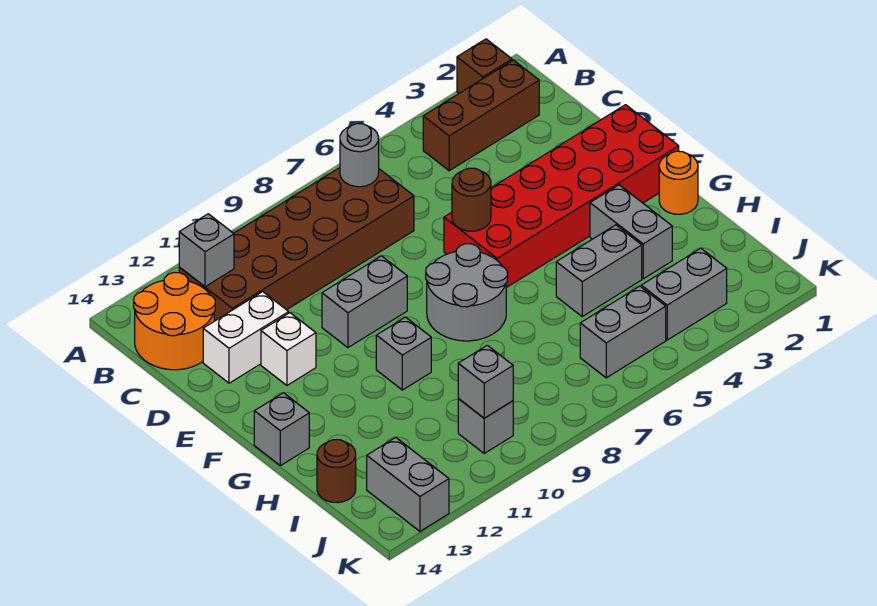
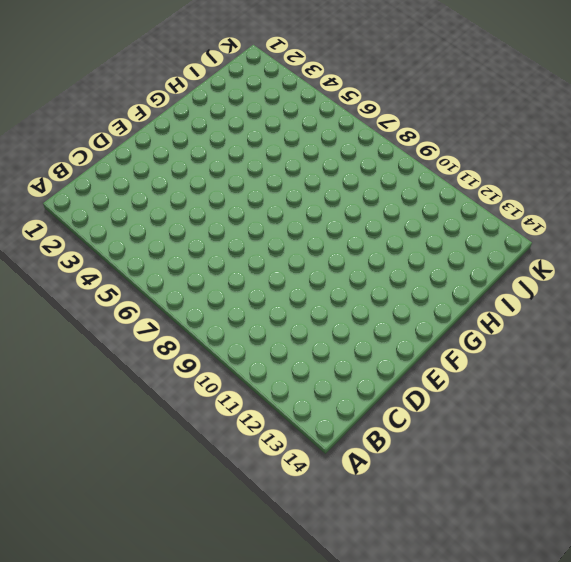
none -> brown 1x1 brick [457,39,512,93]
none -> brown 1x3 brick [423,60,539,171]
none -> brown 2x6 brick [179,168,414,321]

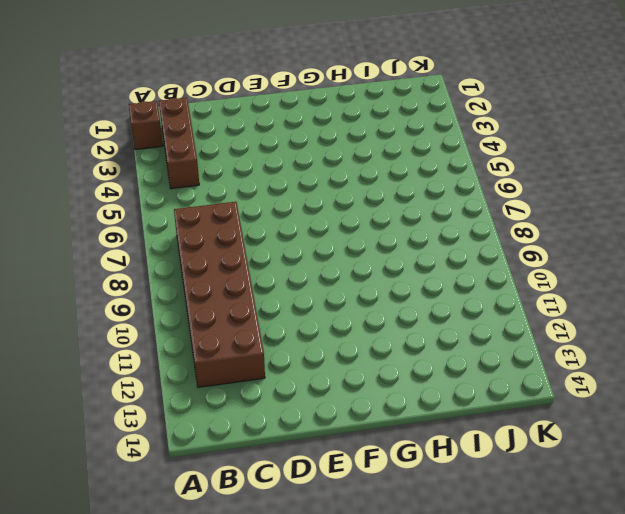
none -> orange 2x2 round brick [134,272,215,370]
none -> white 1x2 brick [203,292,289,383]
none -> red 2x6 brick [444,105,679,288]

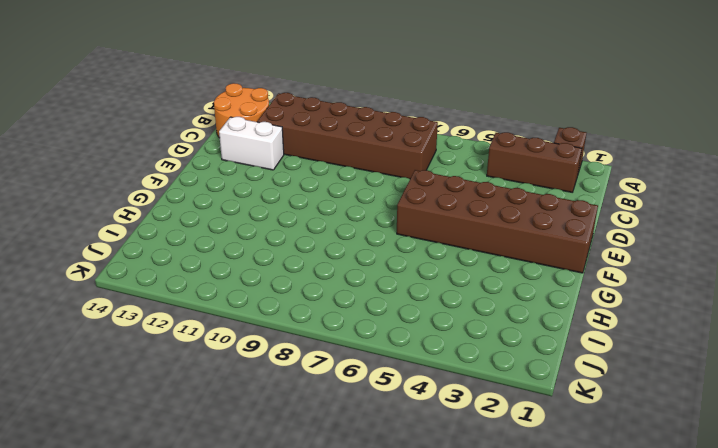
brown 2x6 brick [397,170,598,273] -> red 2x6 brick [444,105,679,288]
none -> grey 1x2 brick [322,256,407,348]
none -> white 1x1 brick [261,313,316,385]
none -> grey 2x2 round brick [426,244,508,341]

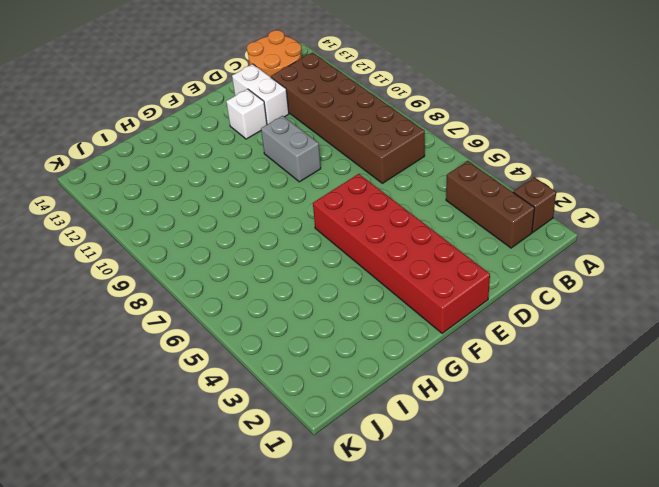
none -> grey 2x2 round brick [426,244,508,341]
none -> orange 1x1 round brick [659,151,698,214]
none -> grey 1x2 brick [590,185,672,279]

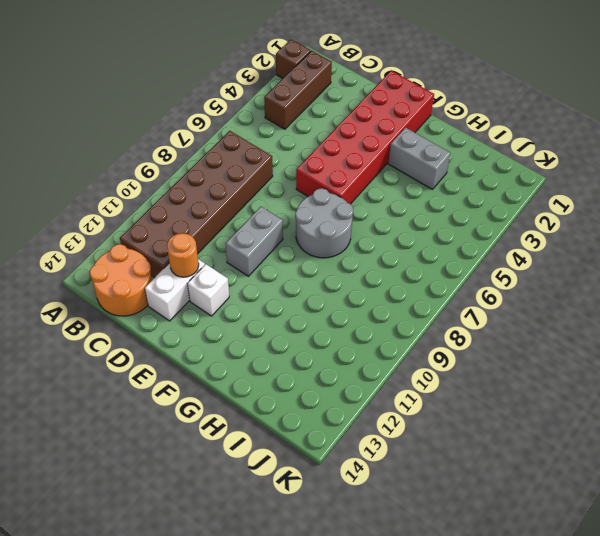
orange 1x1 round brick [167,233,199,277] -> orange 1x1 round brick moved to [659,151,698,214]
none -> grey 1x1 brick [376,317,431,390]
none -> grey 1x1 brick [254,393,309,466]
none -> grey 1x2 brick [556,225,642,316]

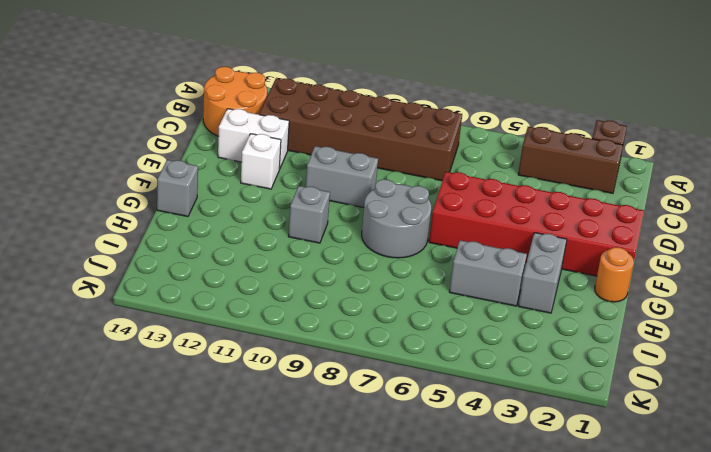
none -> brown 1x1 round brick [317,440,356,503]
none -> grey 1x2 brick [641,248,727,340]
none -> grey 1x2 brick [580,286,666,378]

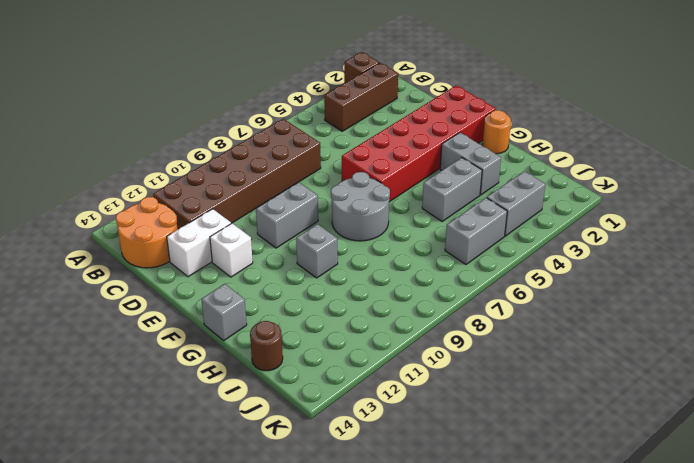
none -> grey 1x1 brick [458,399,513,453]
none -> grey 1x2 brick [367,437,449,531]
none -> grey 1x1 round brick [340,124,379,187]

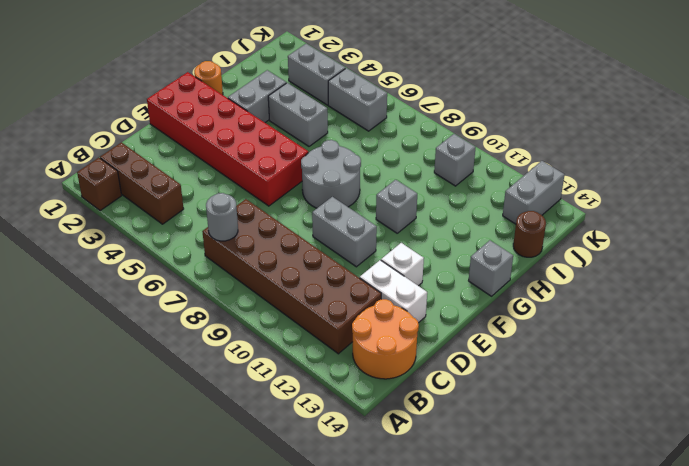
none -> grey 1x1 brick [179,214,234,287]
none -> brown 1x1 round brick [452,168,491,231]
none -> grey 1x1 brick [458,345,513,418]

